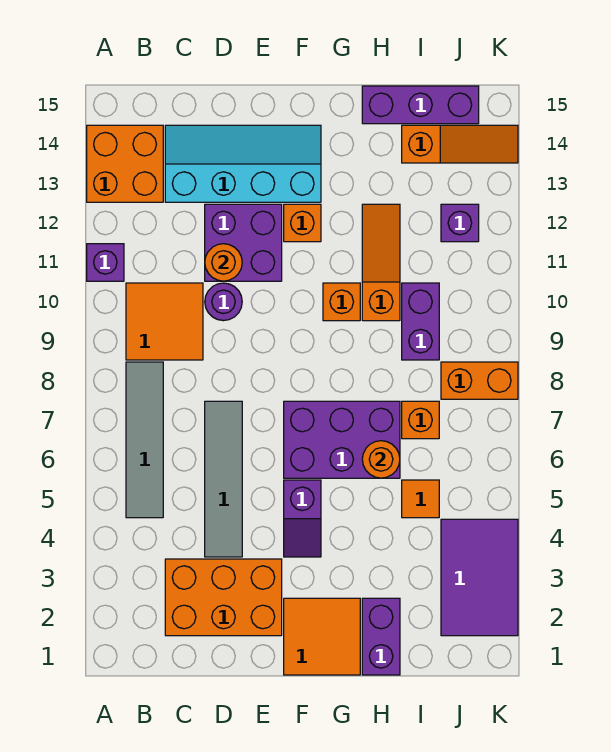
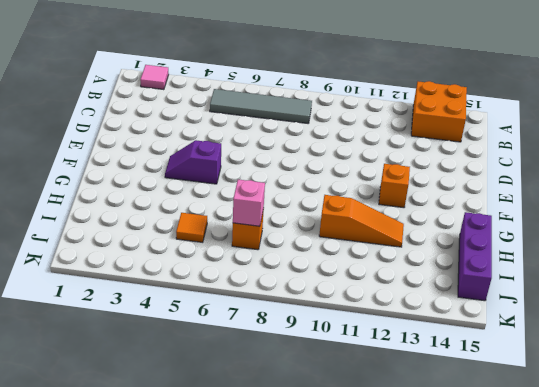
pink 1x1 tile [140,65,169,90] -> none
pink 1x1 brick [233,179,265,226] -> none
none -> purple 1x1 brick [87,244,124,281]
none -> orange 2x2 tile [126,283,203,360]
none -> orange 2x3 brick [165,559,282,636]

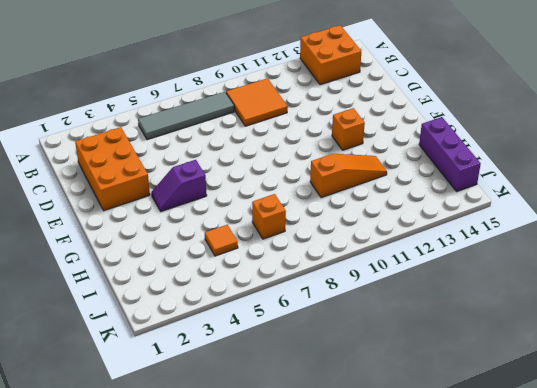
none -> purple 1x1 brick [87,244,124,281]
none -> cyan 2x4 slope [165,125,321,202]
none -> grey 1x4 tile [205,401,242,557]

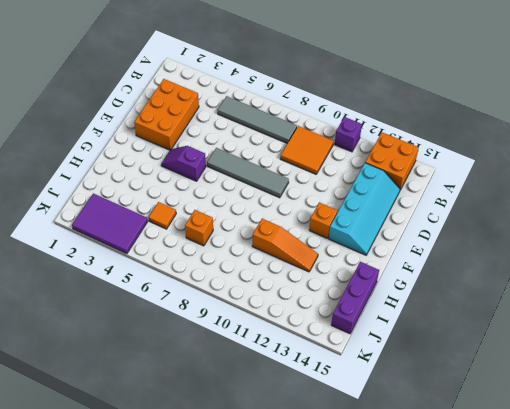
grey 1x4 tile [207,148,289,198] -> grey 1x4 tile moved to [205,401,242,557]
none -> purple 1x1 round brick [205,283,242,321]
none -> purple 2x2 brick [205,204,282,281]
none -> orange 2x2 tile [284,598,360,675]

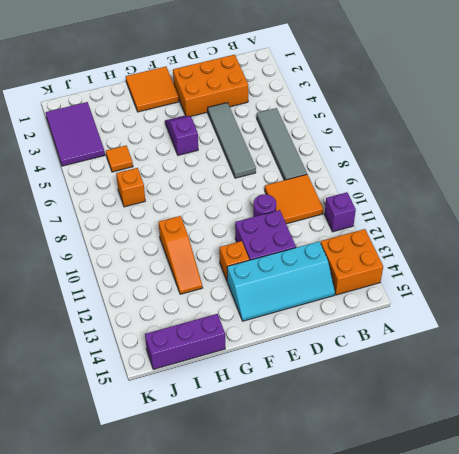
none -> purple 2x3 brick [284,401,400,478]
none -> orange 1x1 brick [323,283,360,321]
none -> purple 1x2 brick [362,598,400,675]

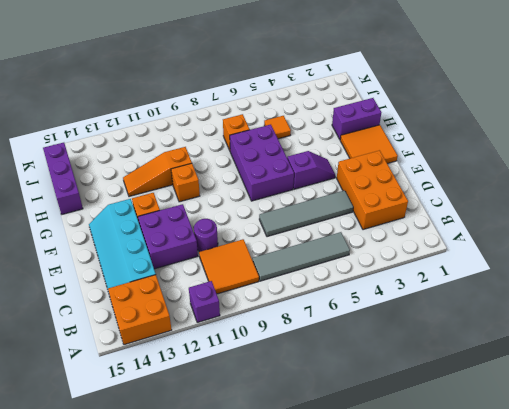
none -> purple 1x2 brick [402,283,439,360]
none -> orange 1x3 slope [402,125,518,163]
none -> purple 2x3 tile [441,519,518,636]

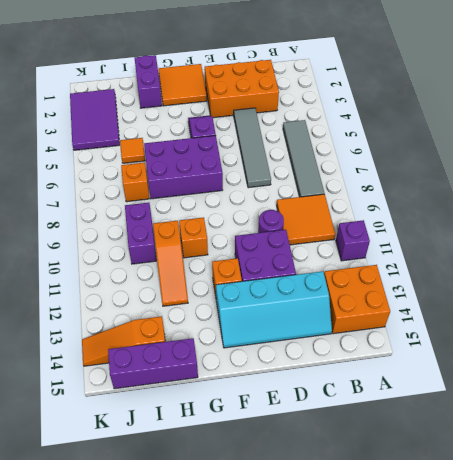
none -> orange 1x2 brick [441,362,518,399]
none -> purple 1x1 brick [441,204,479,242]
none -> orange 1x1 round brick [205,244,242,281]

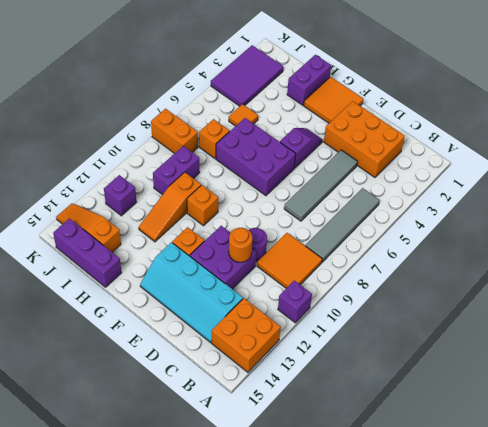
none -> orange 1x1 round brick [362,441,400,478]

